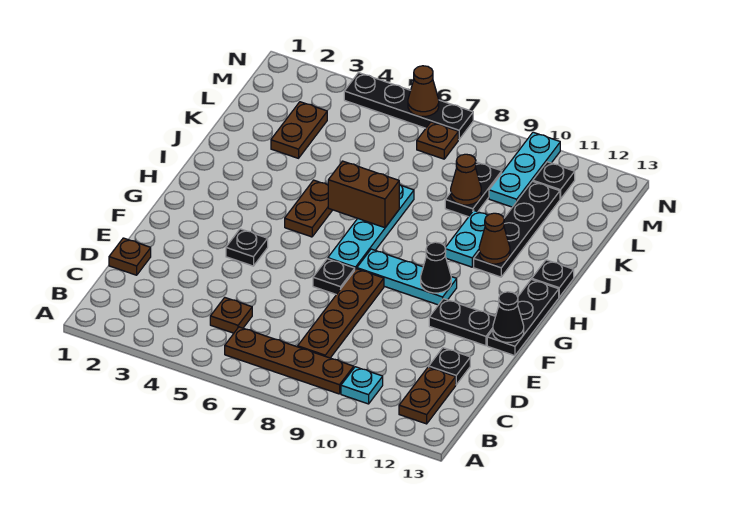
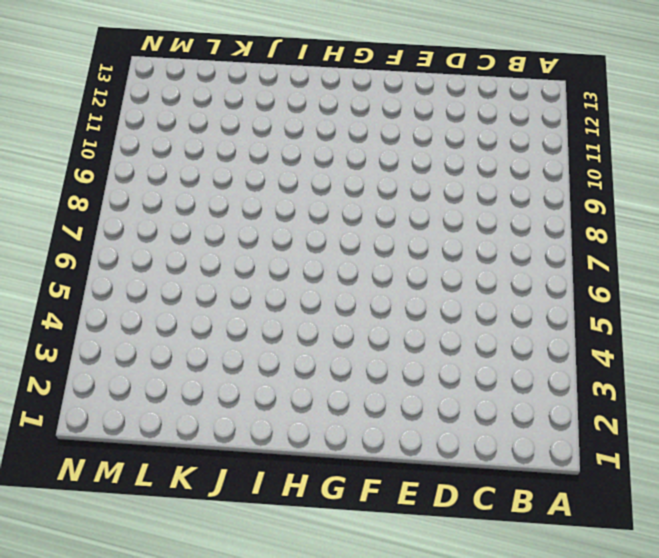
none -> brown 1x4 plate [225,327,354,394]
none -> cyan 1x1 plate [341,367,383,404]
none -> brown 1x2 plate [399,367,456,424]

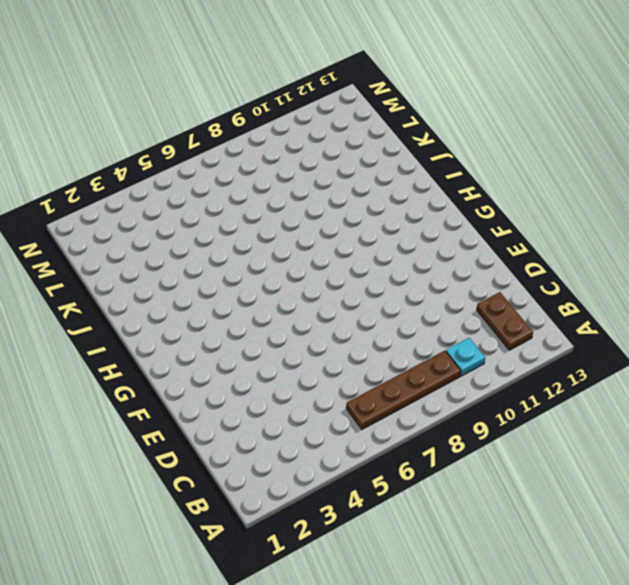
none -> brown 1x1 plate [210,298,252,333]
none -> brown 1x4 plate [298,269,384,358]
none -> brown 1x1 plate [109,238,151,275]

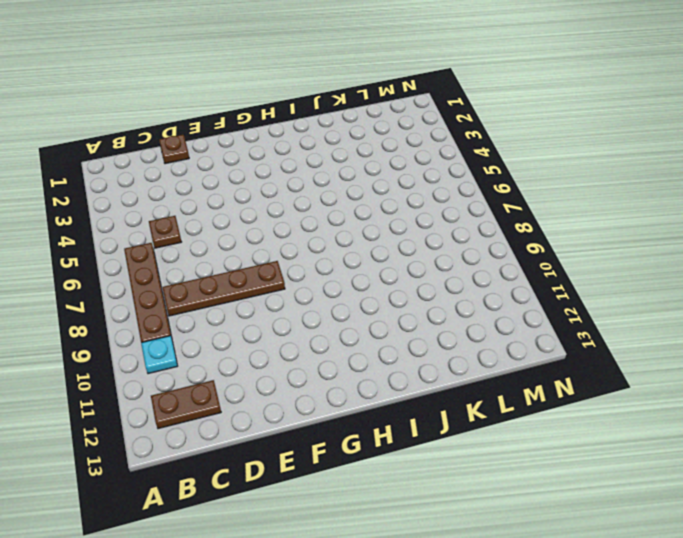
none -> black 1x1 plate [429,348,470,385]
none -> black 1x1 plate [226,229,268,266]
none -> black 1x1 plate [313,259,355,295]

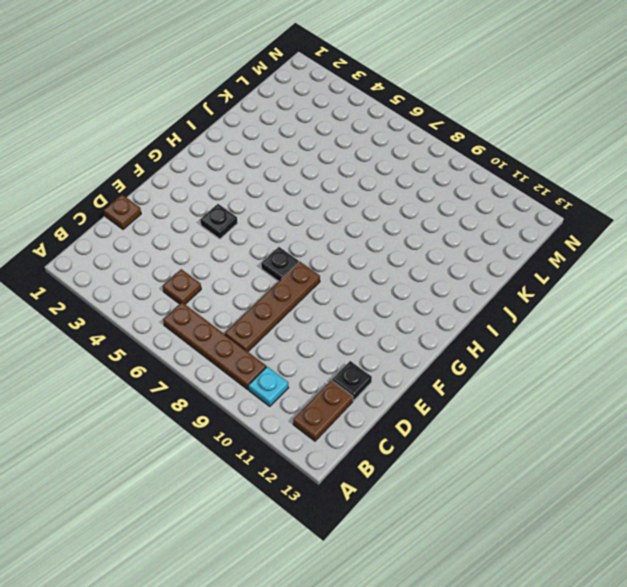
none -> black 1x2 plate [429,299,495,346]
none -> black 1x3 plate [487,279,559,356]
none -> cyan 1x4 plate [328,185,414,270]

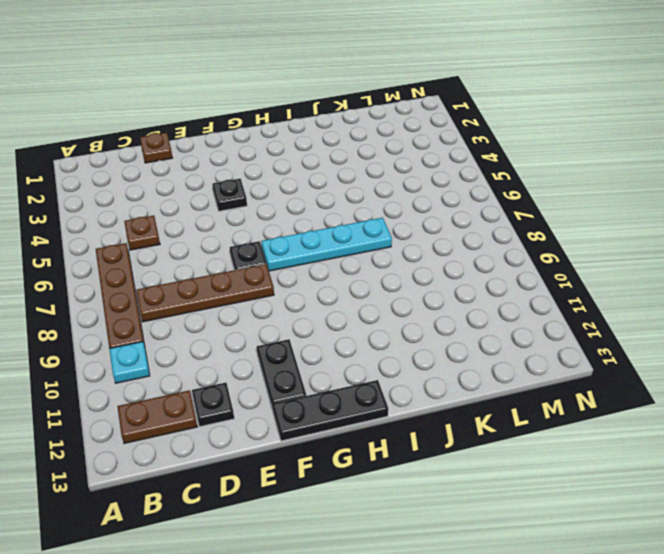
none -> cyan 1x3 plate [357,249,457,305]
none -> brown 1x2 plate [285,180,332,237]
none -> cyan 1x2 plate [445,211,488,267]

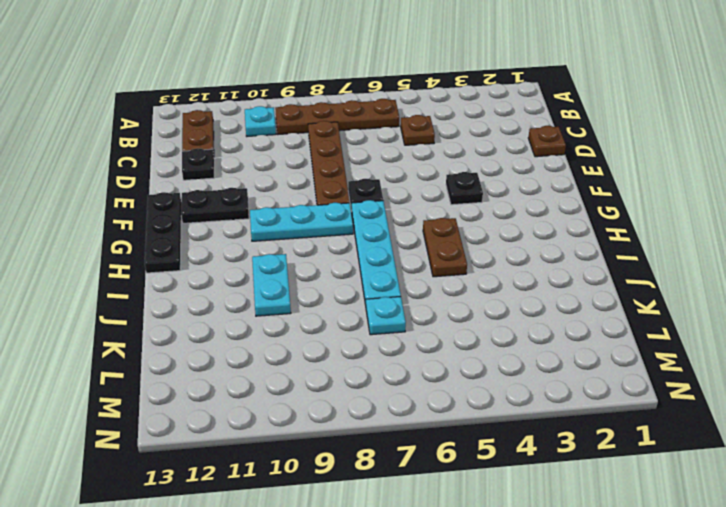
cyan 1x1 plate [366,297,406,335] -> none
none -> black 1x4 plate [474,181,560,277]
none -> black 1x1 plate [532,260,574,297]
none -> brown 1x2 plate [271,102,327,158]

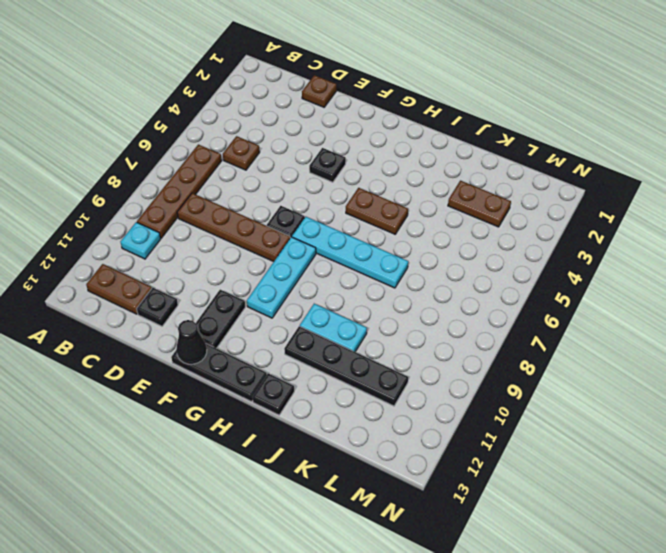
none -> black 1x2 plate [445,162,502,217]
none -> cyan 1x3 plate [489,132,560,207]
none -> brown 1x1 plate [417,122,458,159]

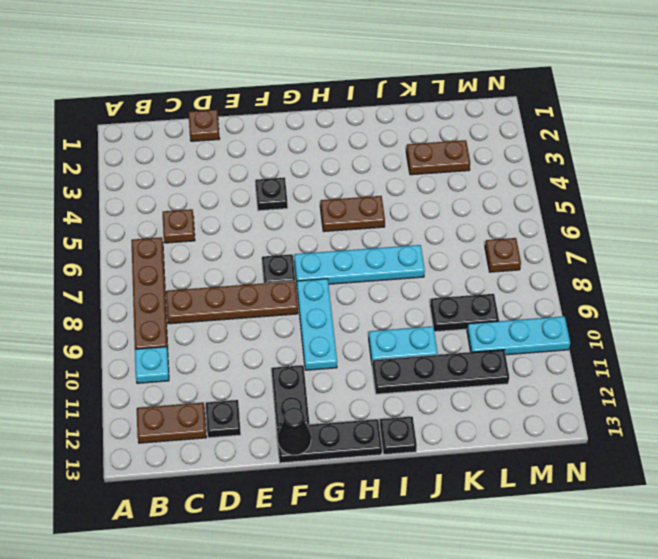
none -> black 1x1 plate [533,162,575,199]
none -> black 1x4 plate [344,73,473,140]
none -> black 1x1 cone [421,242,451,293]

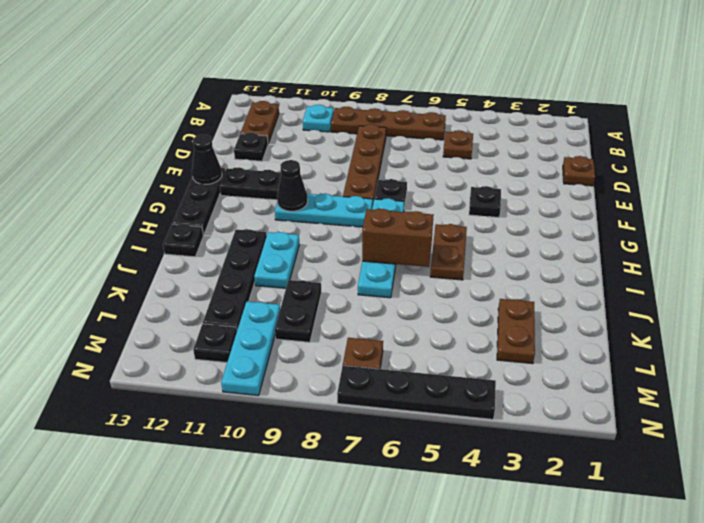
none -> brown 1x1 cone [479,213,510,264]
none -> brown 1x1 cone [451,154,481,205]
none -> brown 1x1 cone [408,66,439,116]

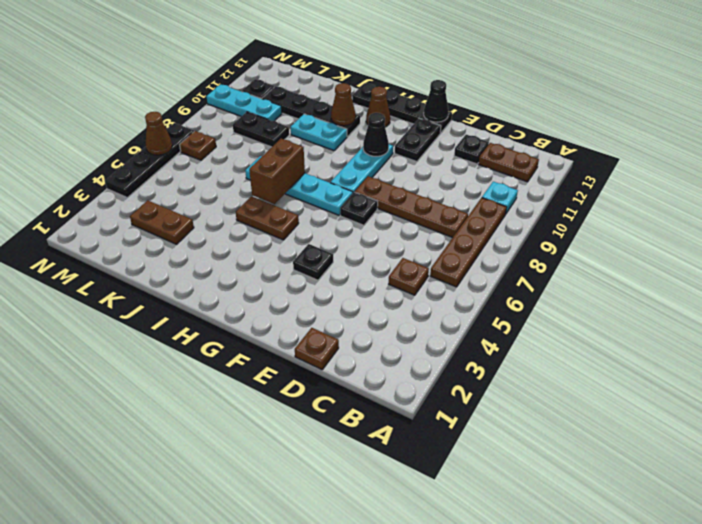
brown 1x1 cone [366,87,390,127] -> brown 1x1 cone moved to [451,154,481,205]

